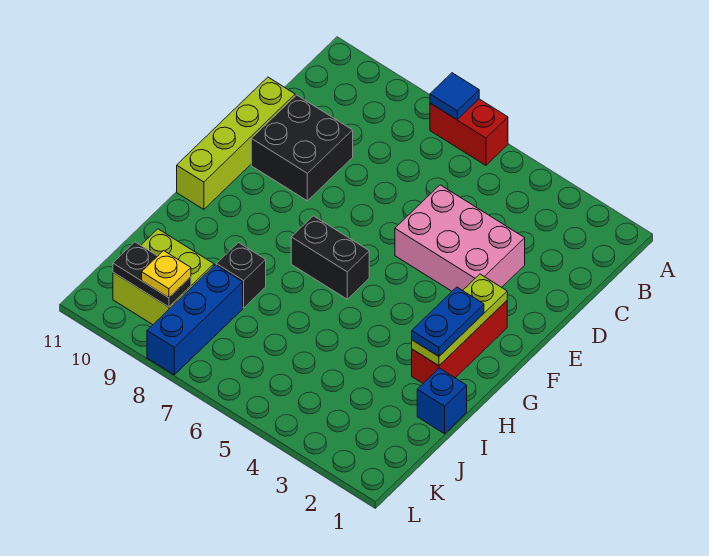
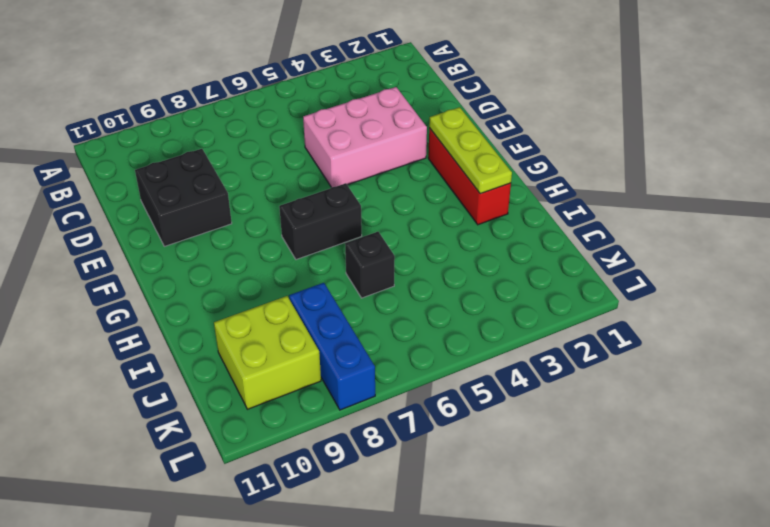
black 1x1 brick [345,232,395,298] -> black 1x1 brick moved to [216,243,266,308]
none -> red 1x2 brick [430,99,508,165]
none -> lime 1x4 brick [177,77,295,209]
none -> blue 1x1 brick [417,368,467,434]

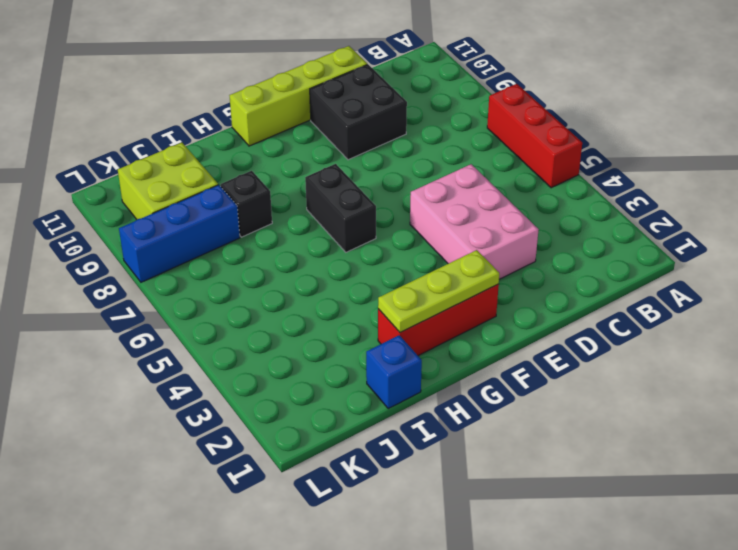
red 1x3 brick [487,84,582,188] -> red 1x2 brick [430,99,508,165]
none -> blue 1x1 tile [430,73,479,120]
none -> black 1x2 plate [113,242,191,307]
none -> blue 1x2 plate [412,287,484,356]

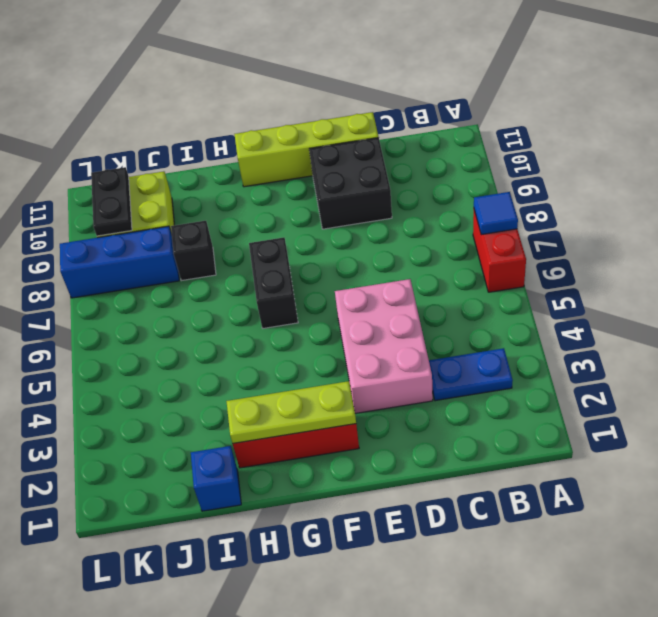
blue 1x2 plate [429,348,513,401] -> blue 1x2 plate moved to [412,287,484,356]
none -> yellow 1x1 plate [142,251,191,298]

